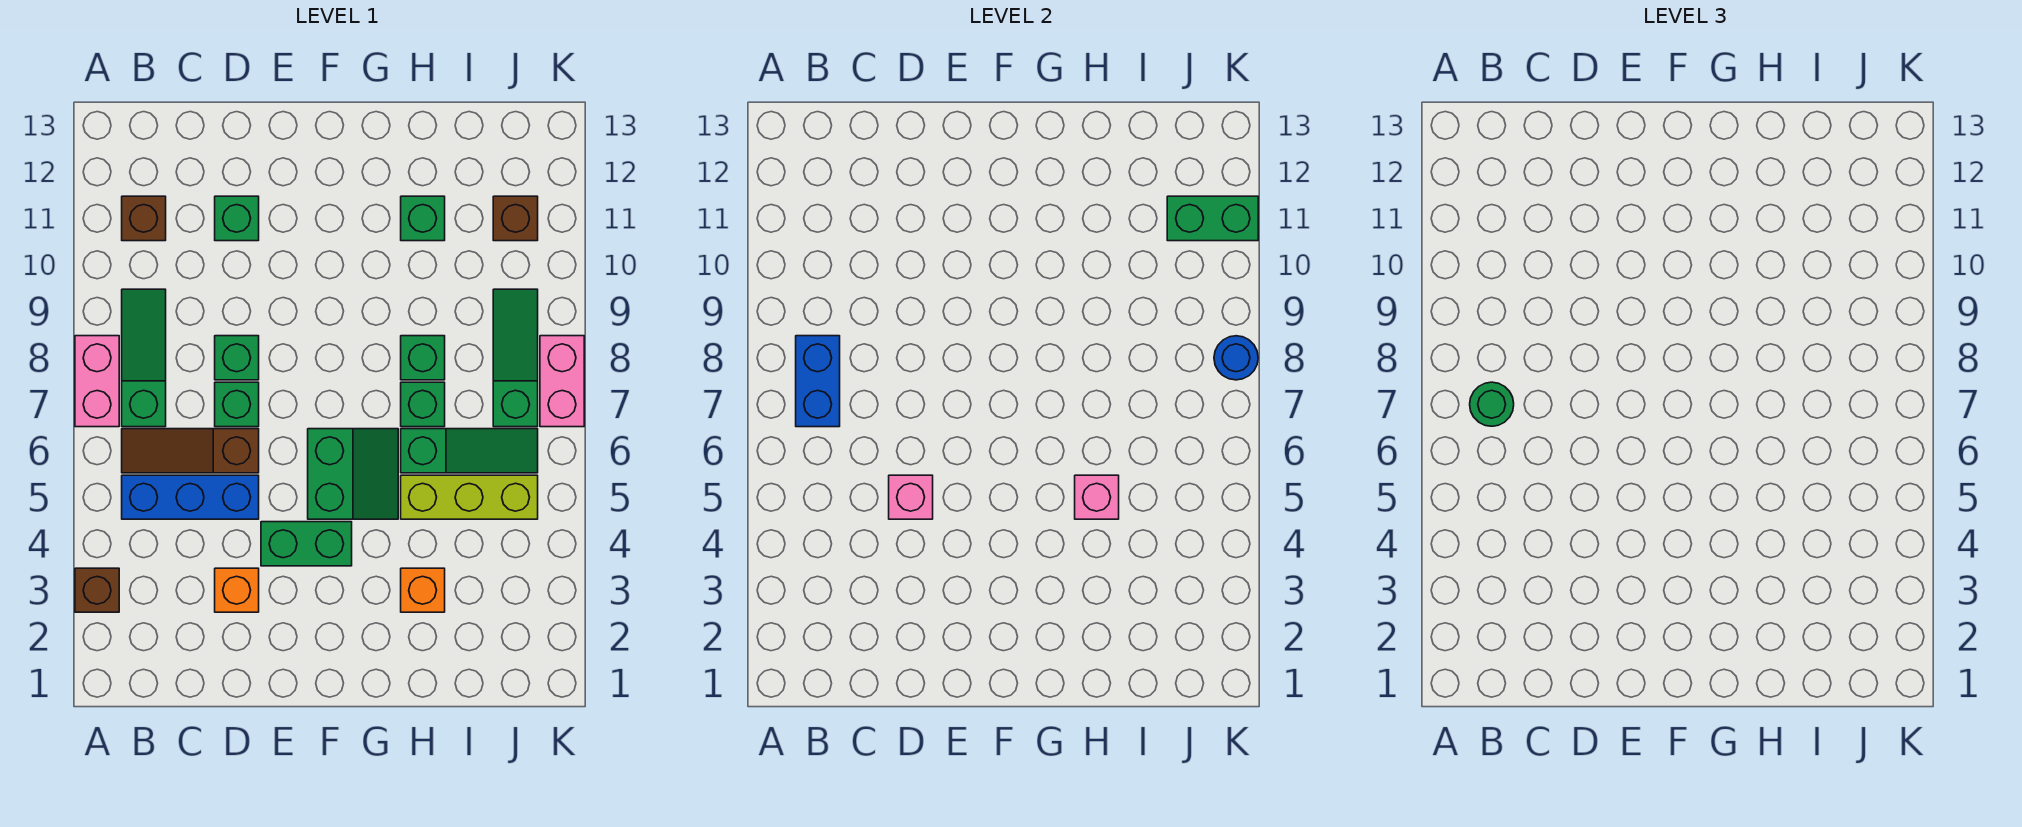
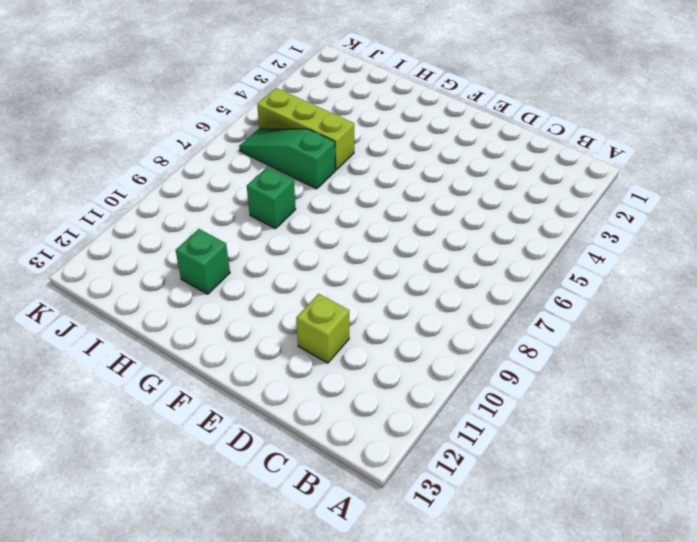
lime 1x1 brick [296,294,349,363] -> green 1x1 brick [215,196,259,241]
none -> brown 1x1 brick [75,568,119,612]
none -> pink 1x2 brick [75,336,119,427]
none -> blue 1x3 brick [122,475,259,519]

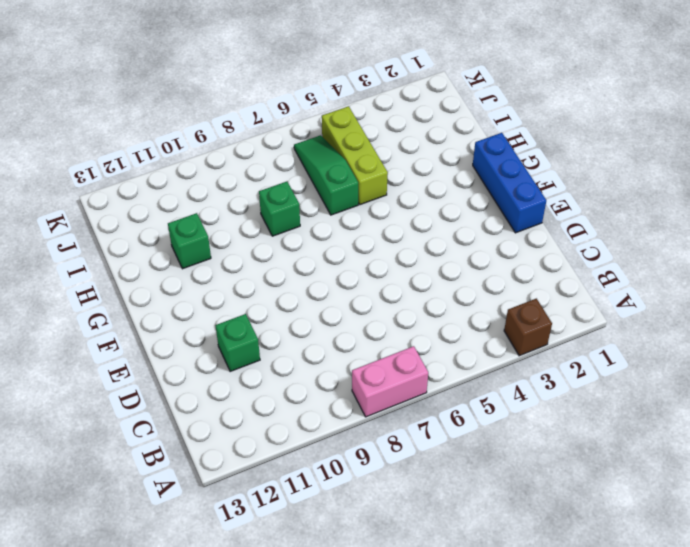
blue 1x3 brick [473,133,546,233] -> blue 1x3 brick moved to [122,475,259,519]
none -> brown 1x3 slope [122,429,259,473]
none -> green 1x3 slope [122,289,166,427]
none -> brown 1x1 brick [122,196,166,241]

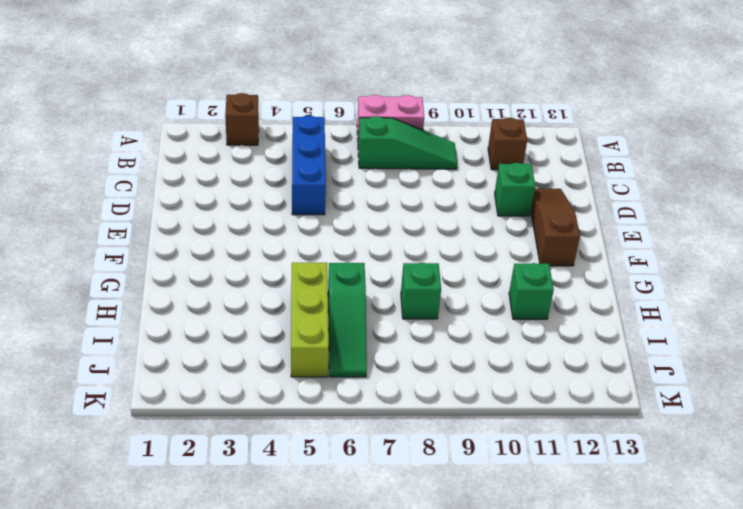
brown 1x3 slope [531,188,580,266] -> brown 1x3 slope moved to [122,429,259,473]
none -> orange 1x1 brick [215,568,259,612]
none -> green 1x1 brick [215,382,259,427]
none -> green 1x1 brick [215,336,259,380]

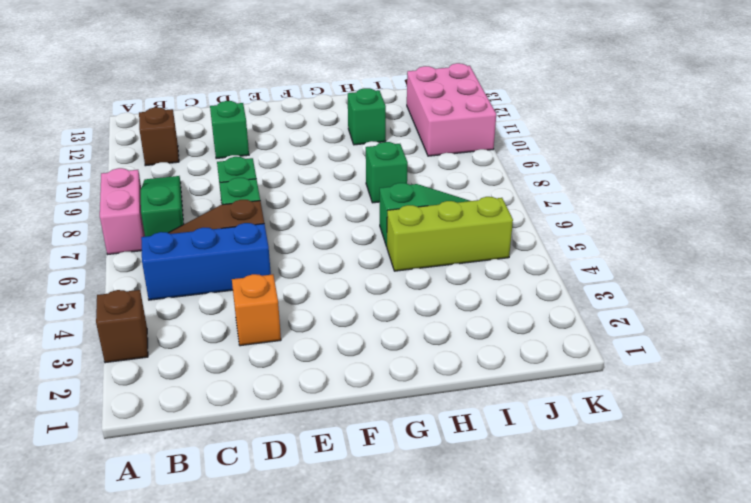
pink 2x3 brick [407,63,496,156] -> brown 1x1 brick [493,196,538,241]
none -> green 1x2 brick [261,522,352,566]
none -> green 2x2 slope [308,429,398,519]
none -> orange 1x1 brick [401,568,445,612]

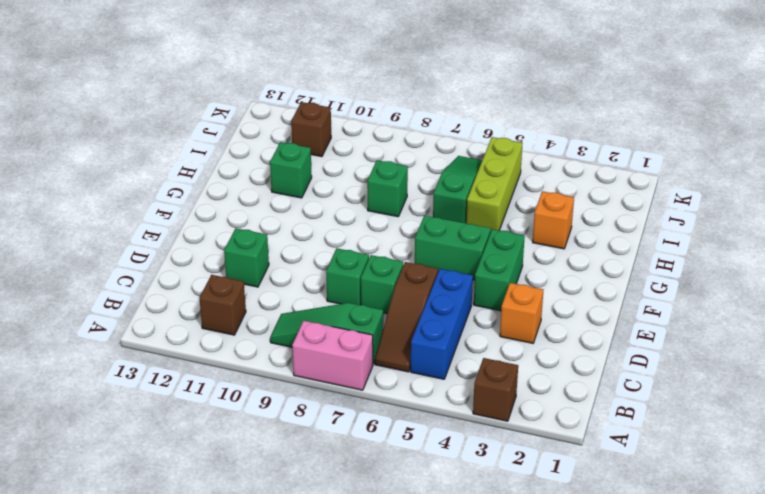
none -> green 1x1 brick [401,382,445,427]
none -> green 1x3 slope [493,289,538,427]
none -> pink 1x2 brick [540,336,584,427]

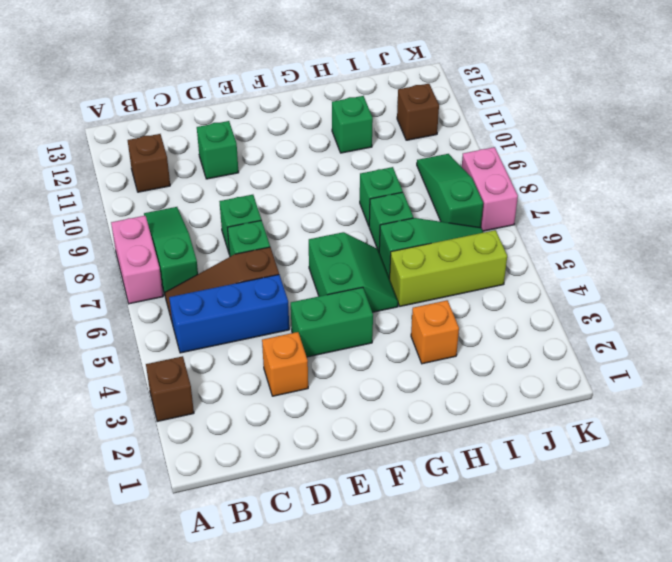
none -> blue 1x2 brick [796,336,840,427]
none -> pink 1x1 brick [889,475,933,519]
none -> pink 1x1 brick [1075,475,1119,519]

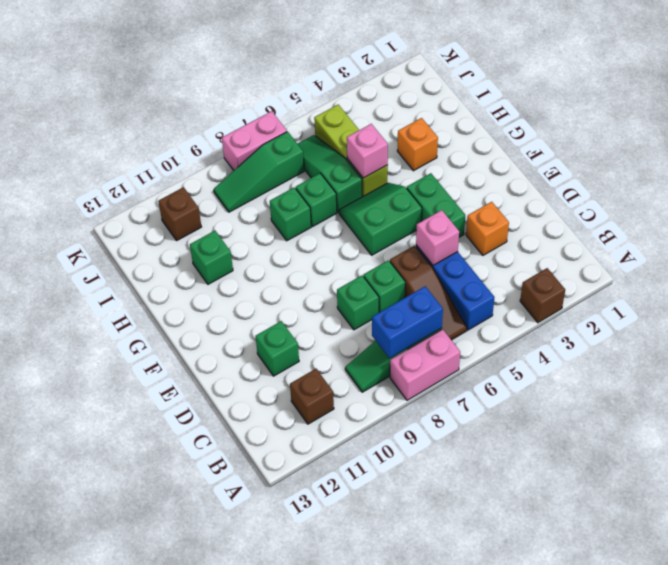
none -> green 1x2 brick [1167,196,1258,241]
none -> blue 1x1 round brick [1214,336,1258,380]
none -> green 1x1 round brick [1470,382,1514,426]

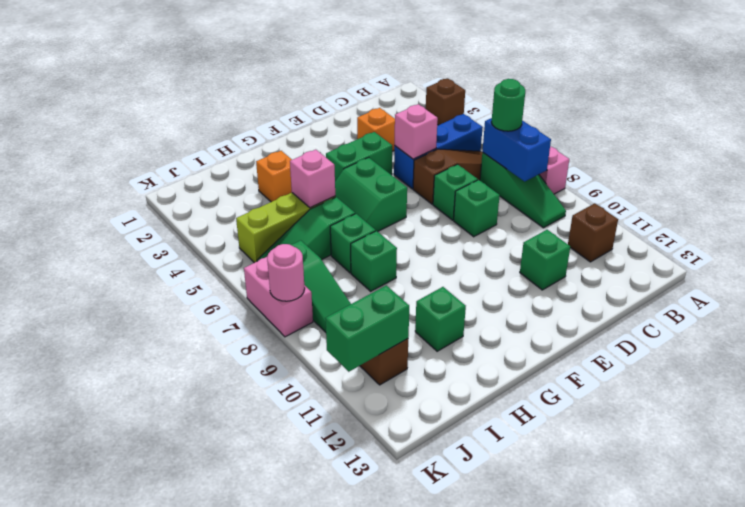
pink 1x1 round brick [267,244,305,301] -> blue 1x1 round brick [1214,336,1258,380]

